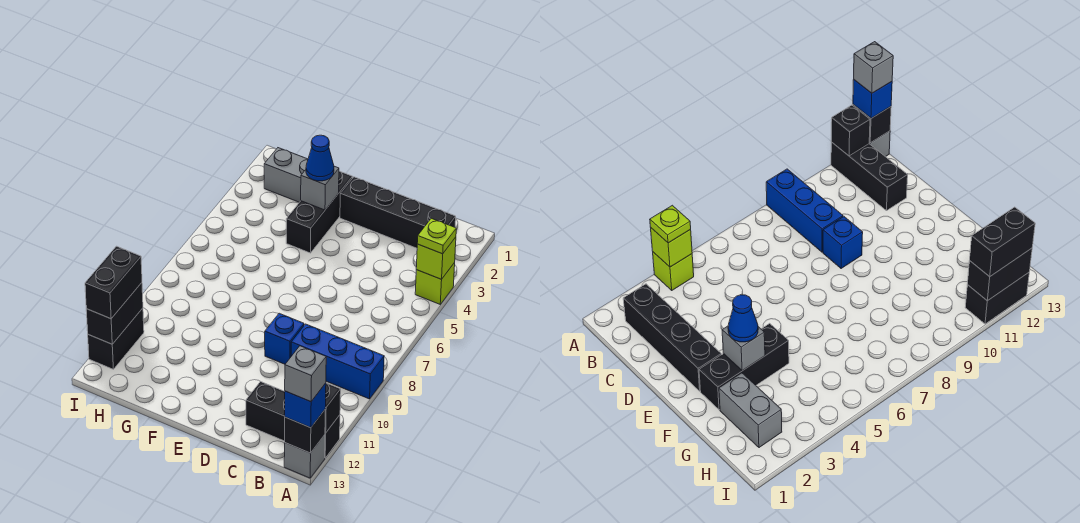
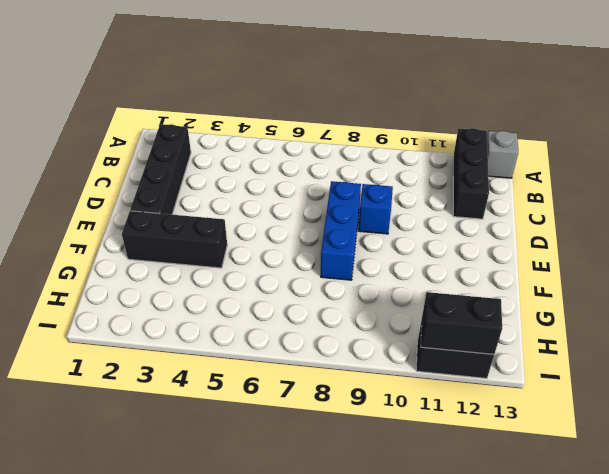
blue 1x3 brick [321,181,361,280] -> blue 1x3 brick moved to [291,324,384,399]
none -> lime 1x1 brick [415,263,455,304]
none -> grey 1x2 brick [264,148,308,202]
none -> lime 1x1 brick [416,237,456,279]

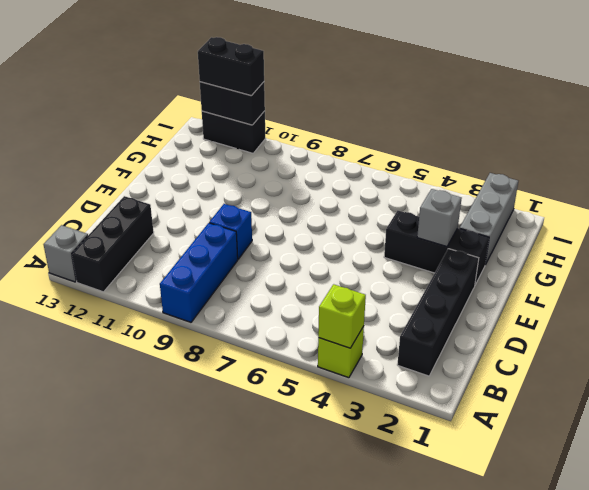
grey 1x3 brick [460,173,518,265] -> grey 1x2 brick [264,148,308,202]
none -> black 1x1 brick [325,383,341,433]
none -> black 1x1 brick [285,410,325,453]
none -> lime 1x1 plate [417,218,456,254]

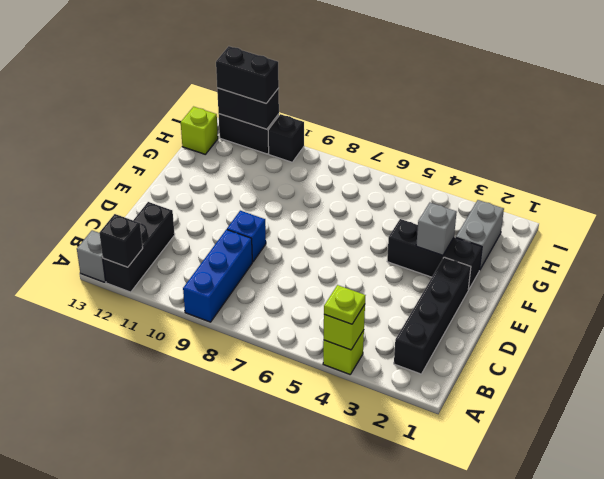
lime 1x1 brick [181,107,218,154] -> none
black 1x1 brick [268,114,304,162] -> black 1x1 brick moved to [285,410,325,453]
none -> blue 1x1 brick [285,383,326,428]
none -> blue 1x1 cone [306,135,334,181]
none -> grey 1x1 brick [285,346,326,402]

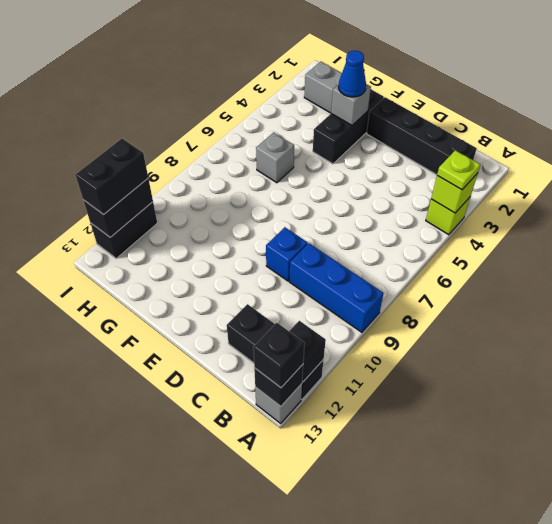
black 1x1 brick [253,323,305,388] -> blue 1x1 brick [285,383,326,428]
grey 1x1 brick [256,133,294,183] -> grey 1x1 brick moved to [285,346,326,402]

